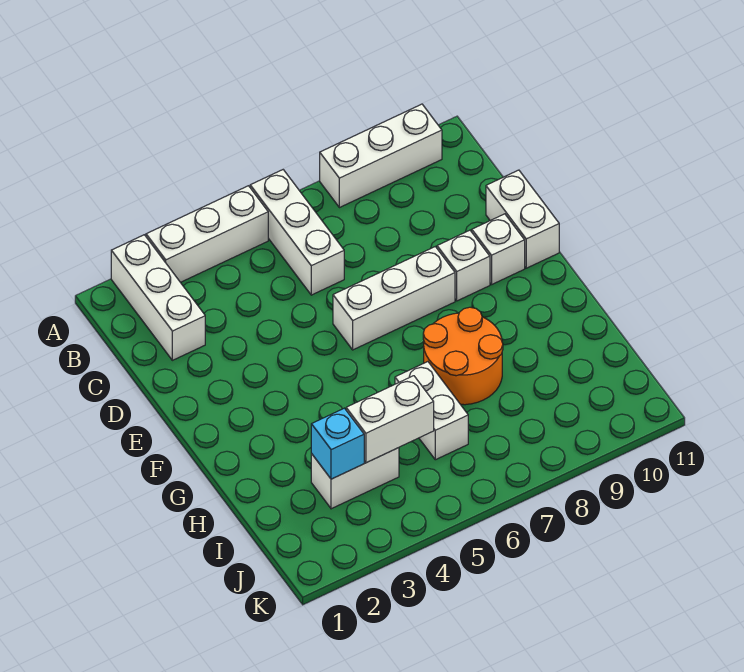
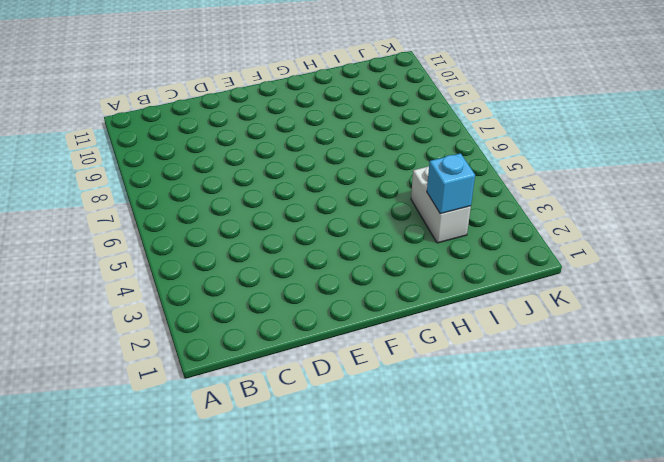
none -> white 1x3 brick [111,235,205,360]
none -> white 1x3 brick [146,186,268,282]
none -> white 1x3 brick [250,170,344,295]

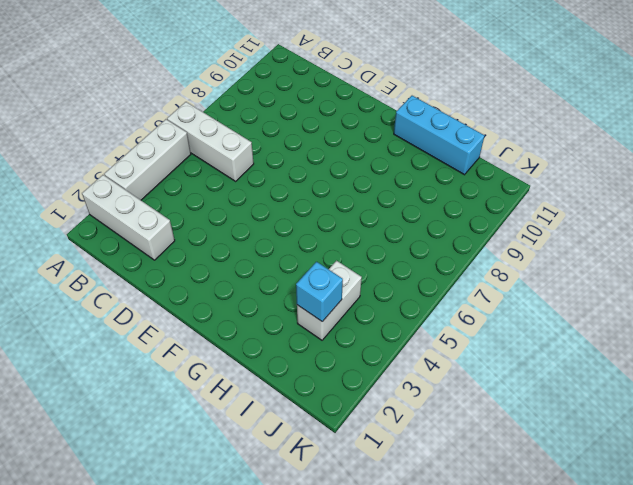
cyan 1x3 brick [394,96,485,175] -> none
none -> white 1x3 brick [320,104,442,208]
none -> white 1x2 brick [486,170,559,268]
none -> white 1x3 brick [333,247,455,350]

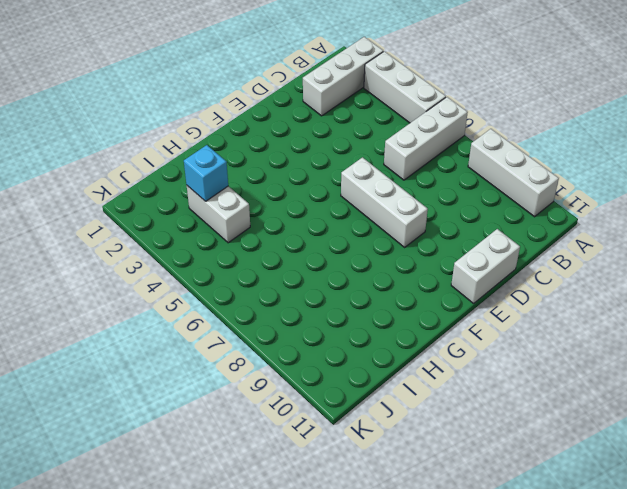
none -> white 1x1 brick [437,230,490,301]
none -> white 1x1 brick [472,214,525,284]
none -> orange 2x2 round brick [423,307,503,405]

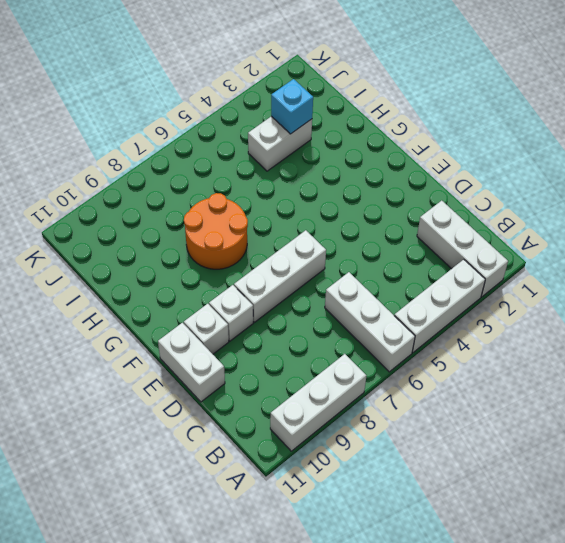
none -> white 1x2 brick [395,362,468,460]
none -> white 1x2 brick [346,376,434,463]

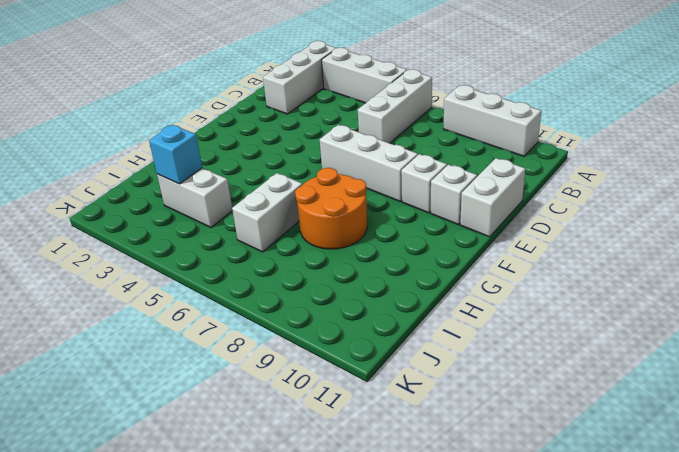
none -> white 1x2 brick [346,376,434,463]

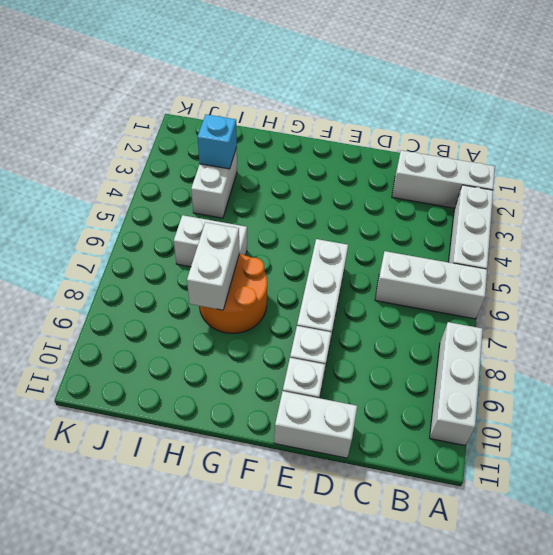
white 1x2 brick [187,222,240,310] -> white 1x2 brick moved to [346,376,434,463]

